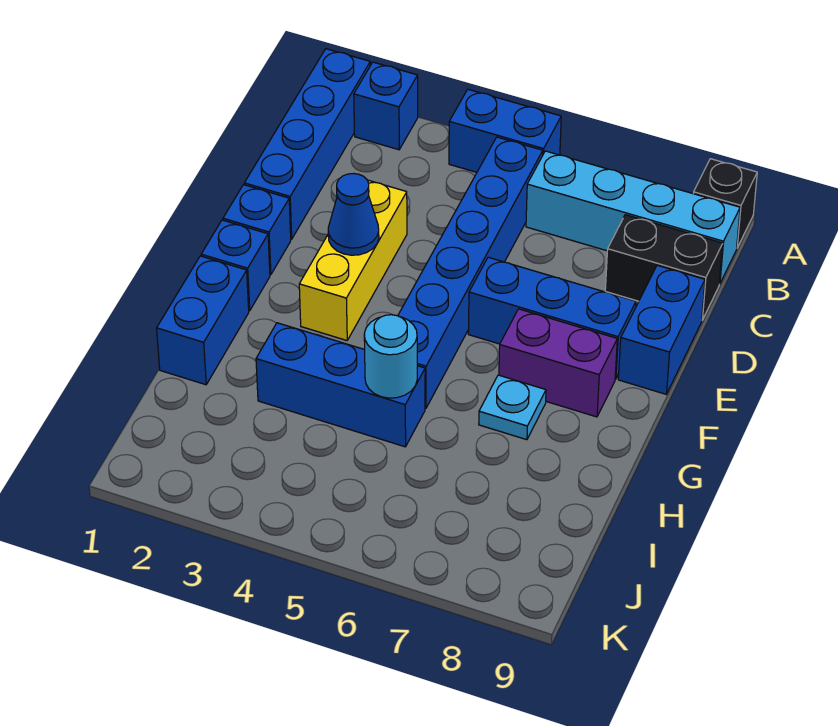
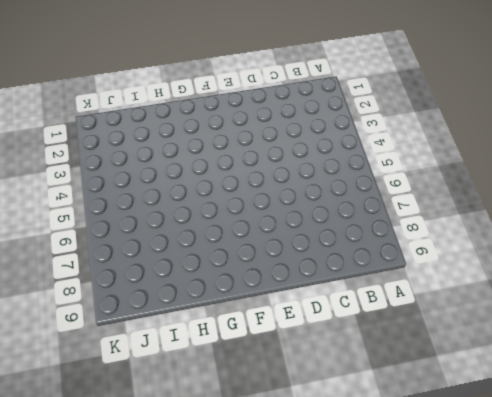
none -> blue 1x4 brick [244,49,370,239]
none -> blue 1x1 brick [354,62,418,150]
none -> blue 1x2 brick [449,89,561,172]

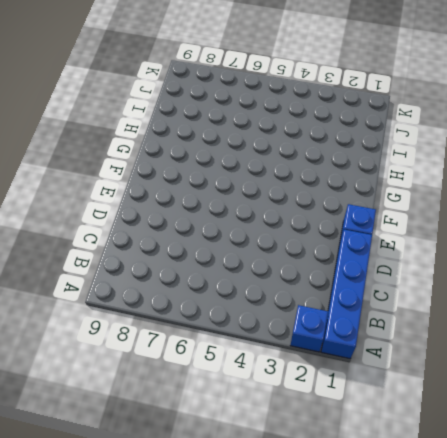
none -> blue 1x2 brick [449,89,561,172]
none -> black 1x1 brick [693,159,757,248]
none -> blue 1x6 brick [398,137,543,408]

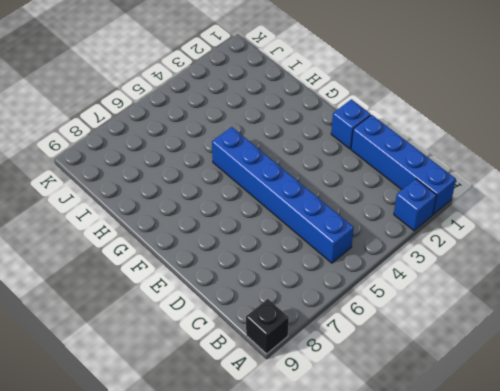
none -> blue 1x2 brick [449,89,561,172]
none -> cyan 1x4 brick [526,151,740,284]
none -> black 1x2 brick [605,215,723,320]

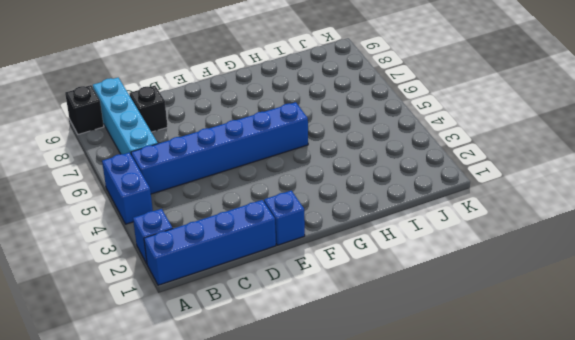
black 1x1 brick [129,86,168,132] -> black 1x2 brick [605,215,723,320]
none -> yellow 1x3 brick [299,180,407,340]
none -> blue 1x2 brick [618,265,705,394]
none -> blue 1x3 brick [468,257,636,379]

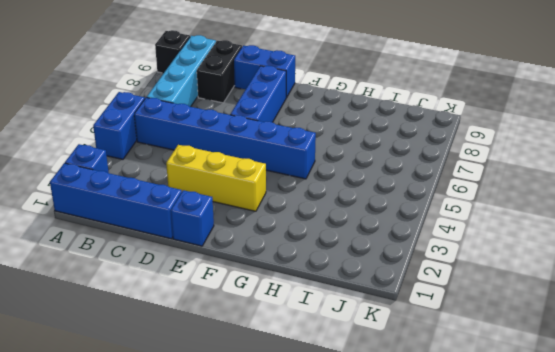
none -> blue 1x1 brick [201,220,270,311]
none -> purple 1x2 brick [499,309,617,417]
none -> blue 1x2 brick [157,256,249,385]

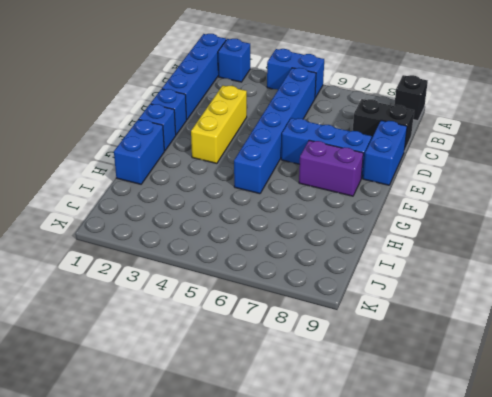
none -> cyan 1x4 brick [526,151,740,284]
none -> cyan 1x1 plate [479,375,546,440]
none -> blue 1x3 brick [256,323,425,447]

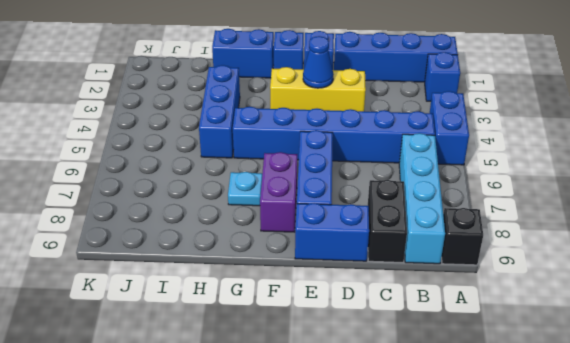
none -> cyan 1x1 round brick [364,315,417,398]

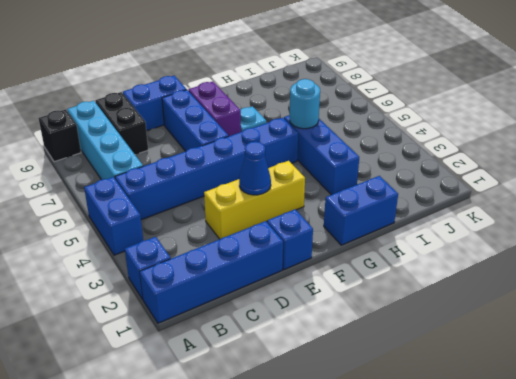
none -> blue 1x1 brick [201,220,270,311]

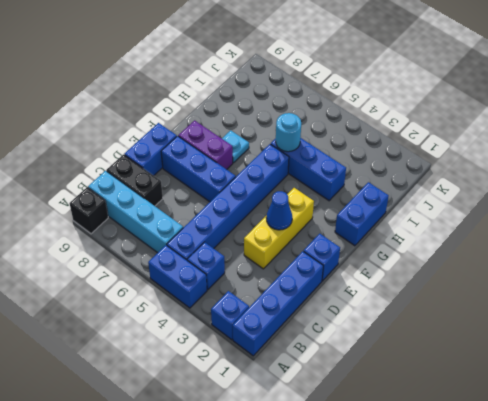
blue 1x1 brick [187,242,225,290] -> blue 1x1 brick moved to [201,220,270,311]

